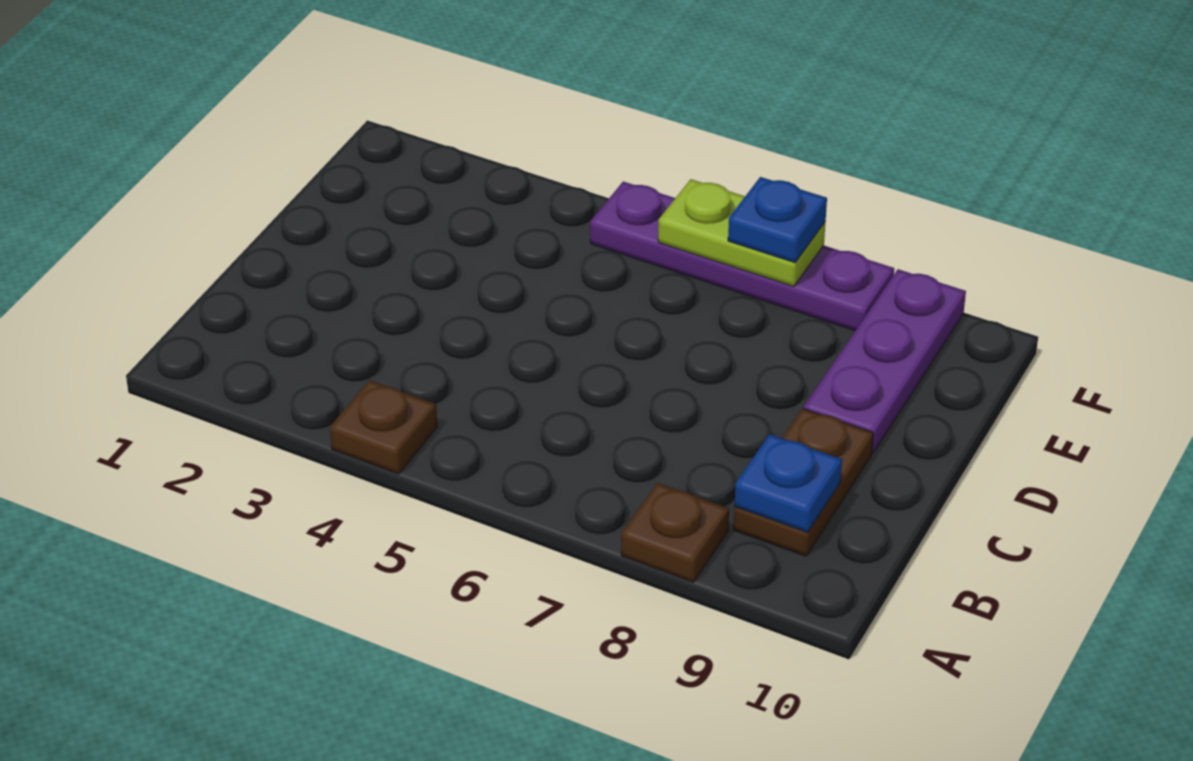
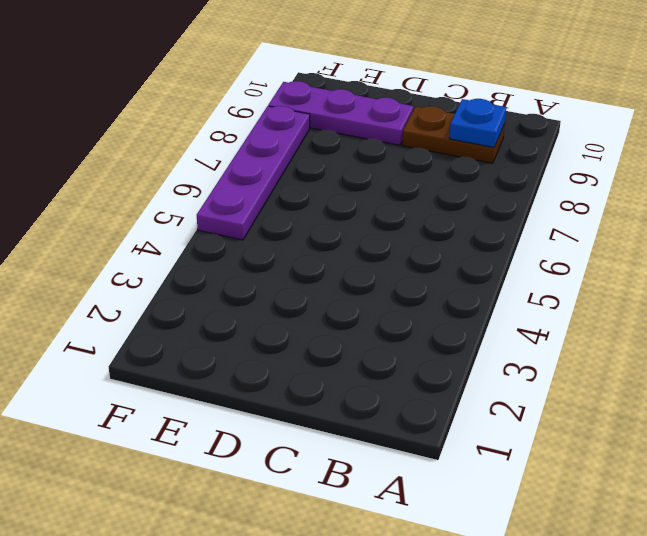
none -> brown 1x1 plate [330,380,437,474]
none -> brown 1x1 plate [621,483,729,582]

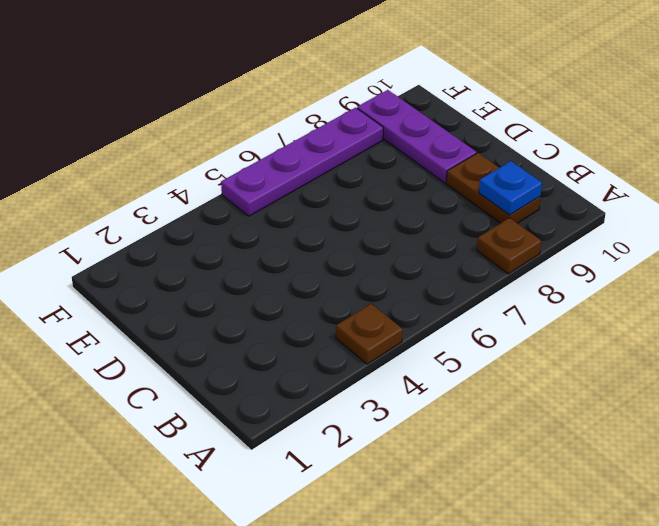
none -> lime 1x2 plate [658,179,825,287]
none -> blue 1x1 plate [728,177,827,263]

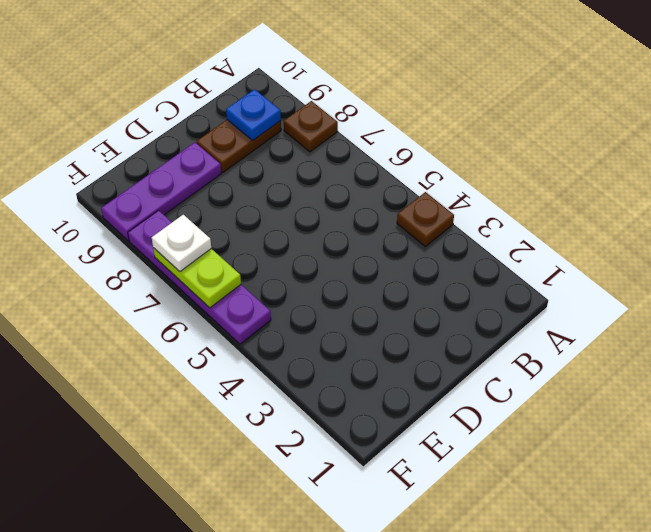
white 1x1 plate [152,215,211,271] -> blue 1x1 plate [728,177,827,263]

